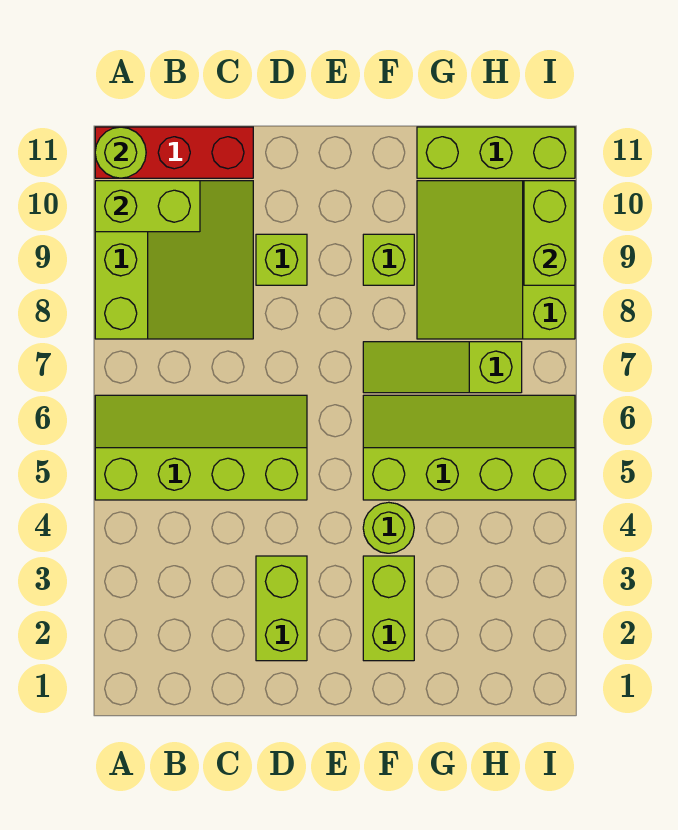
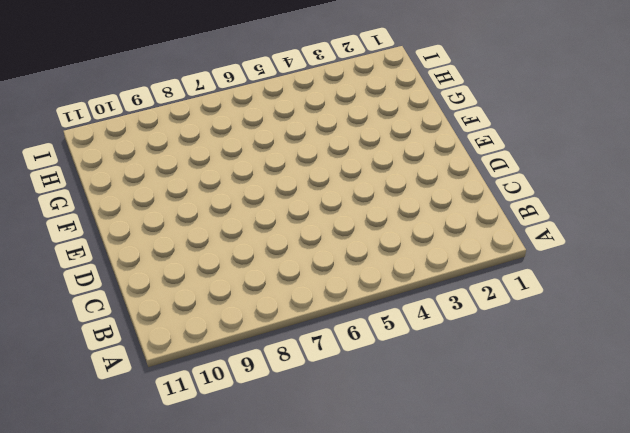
none -> lime 2x4 slope [95,395,307,500]
none -> lime 3x3 slope [95,181,253,339]
none -> red 1x3 brick [95,127,253,178]

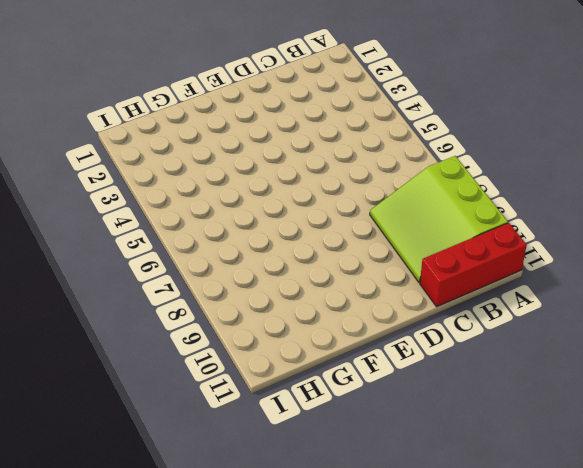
none -> lime 2x4 slope [95,395,307,500]
none -> lime 1x2 brick [256,556,307,661]
none -> lime 1x1 brick [256,234,307,285]

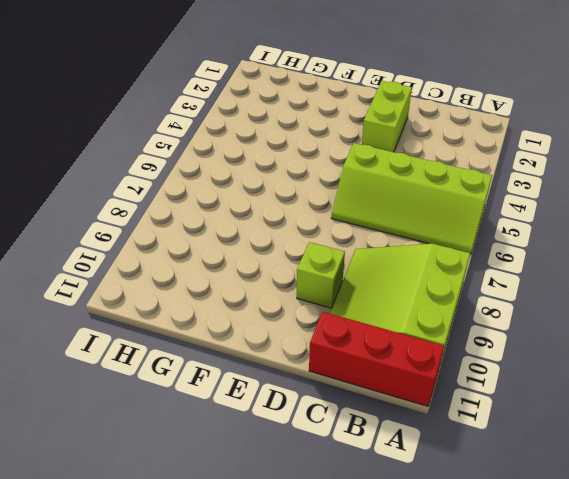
none -> lime 1x2 brick [363,556,414,661]
none -> lime 1x1 round brick [363,502,414,553]
none -> lime 2x4 slope [363,395,575,500]

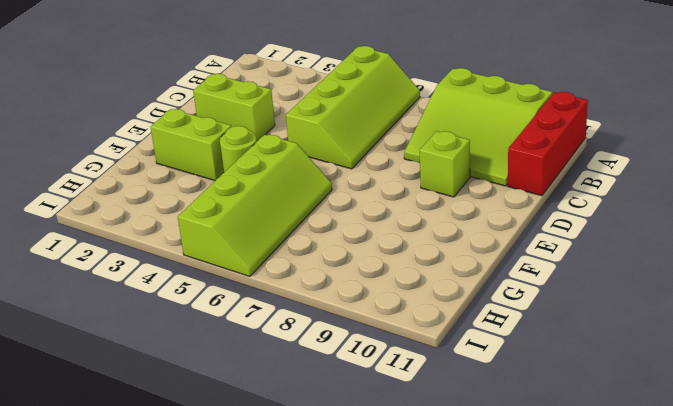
none -> lime 1x3 slope [363,342,522,393]
none -> lime 1x1 brick [363,234,414,285]
none -> lime 3x3 slope [417,181,575,339]

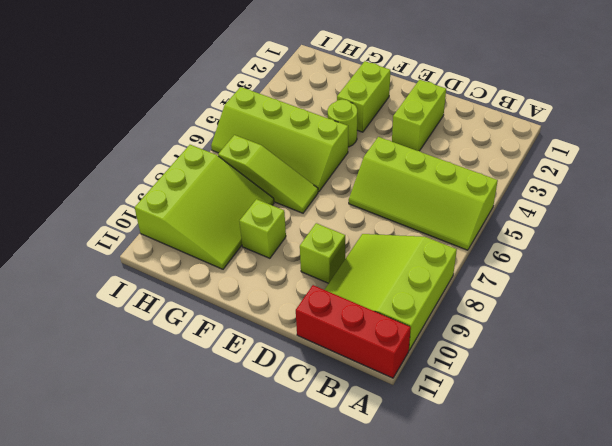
none -> lime 1x3 brick [417,127,575,178]
none -> lime 1x2 brick [95,181,200,232]
none -> lime 1x1 round brick [95,127,146,178]

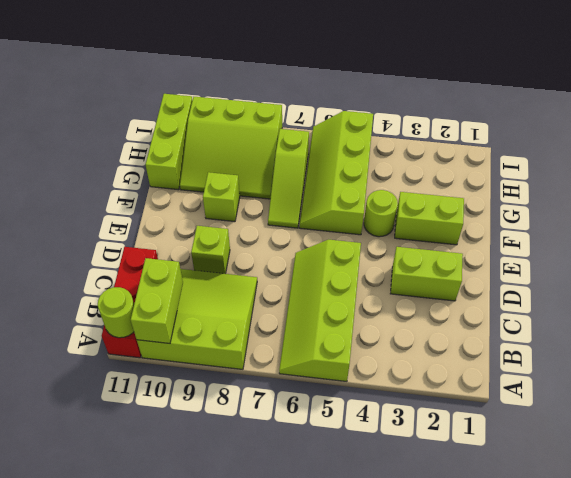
none -> lime 1x2 brick [524,181,575,285]

